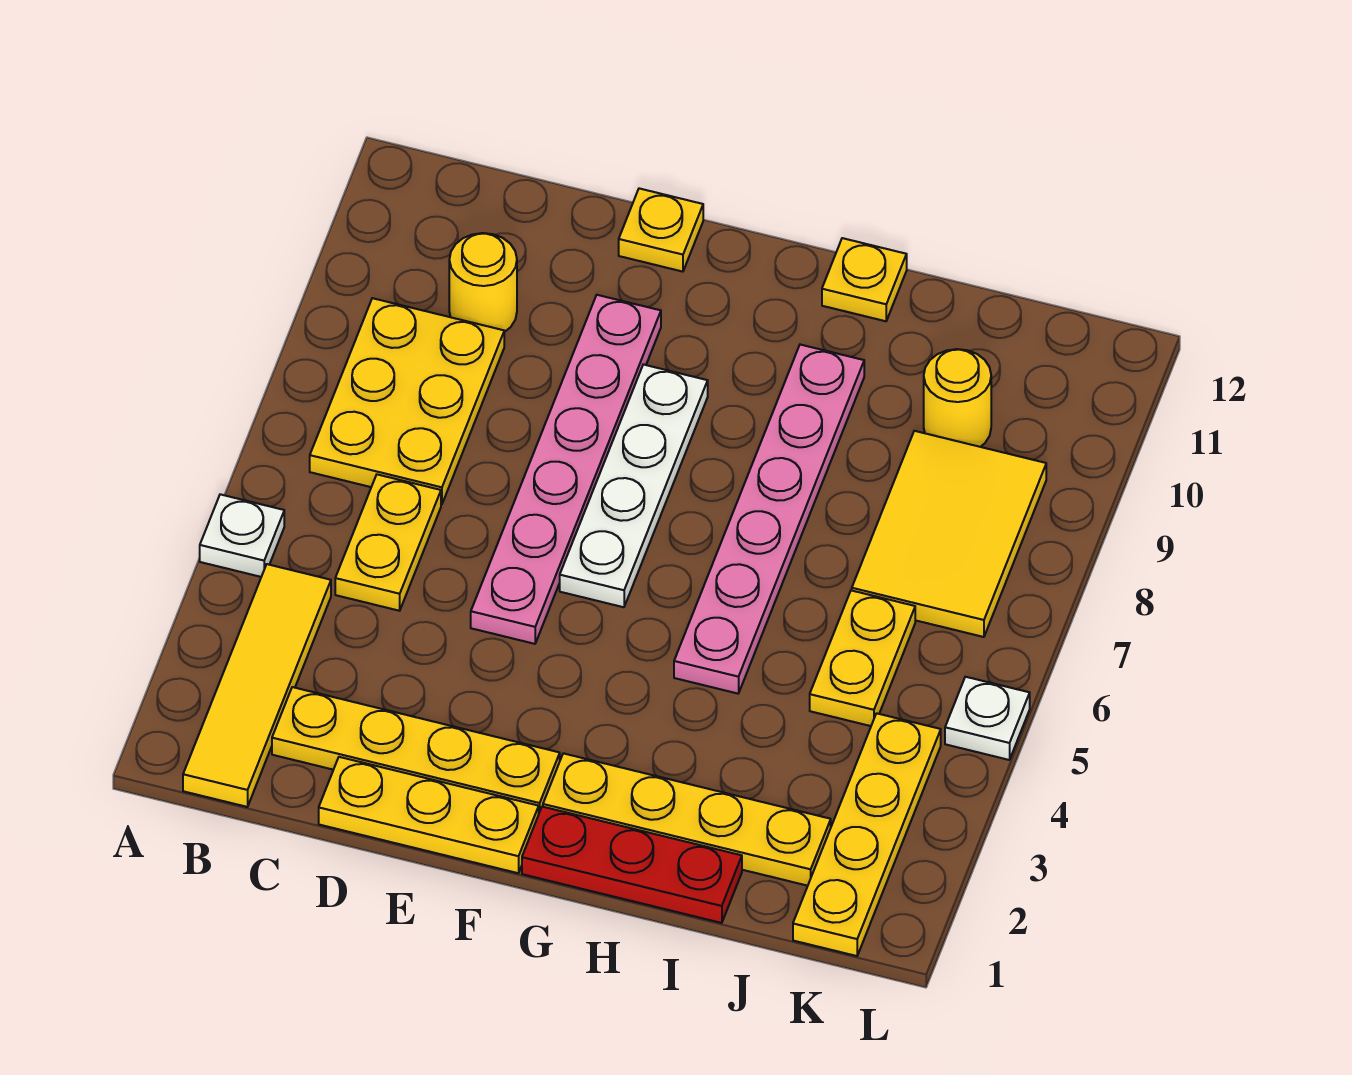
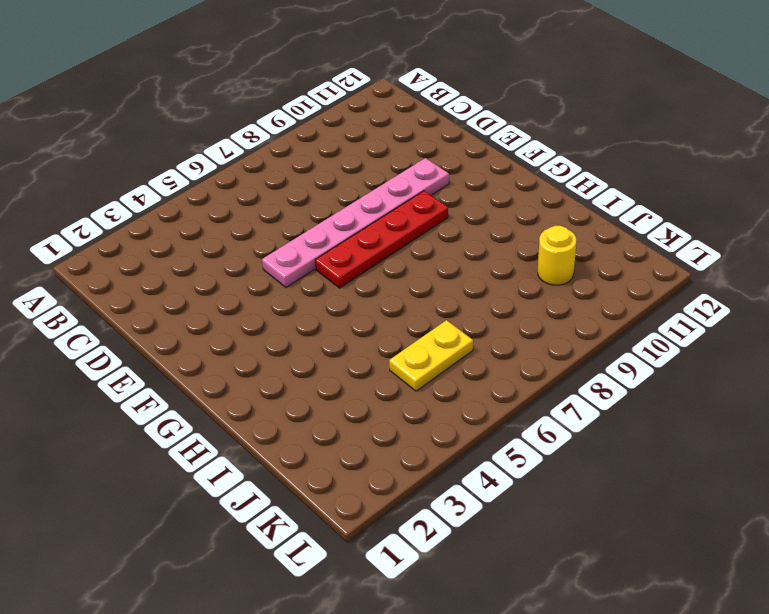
red 1x4 plate [315,191,448,288] -> white 1x4 plate [560,365,708,607]
none -> white 1x1 plate [200,494,284,577]
none -> yellow 1x4 tile [183,564,331,807]
none -> yellow 2x3 plate [310,298,504,504]

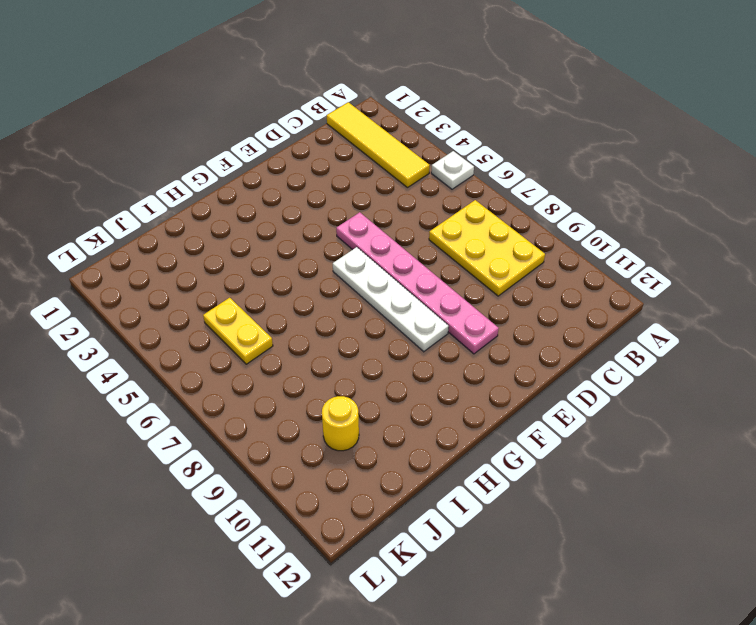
none -> yellow 1x4 plate [272,687,560,813]
none -> yellow 1x2 plate [335,474,441,611]
none -> yellow 1x1 round brick [449,233,517,332]

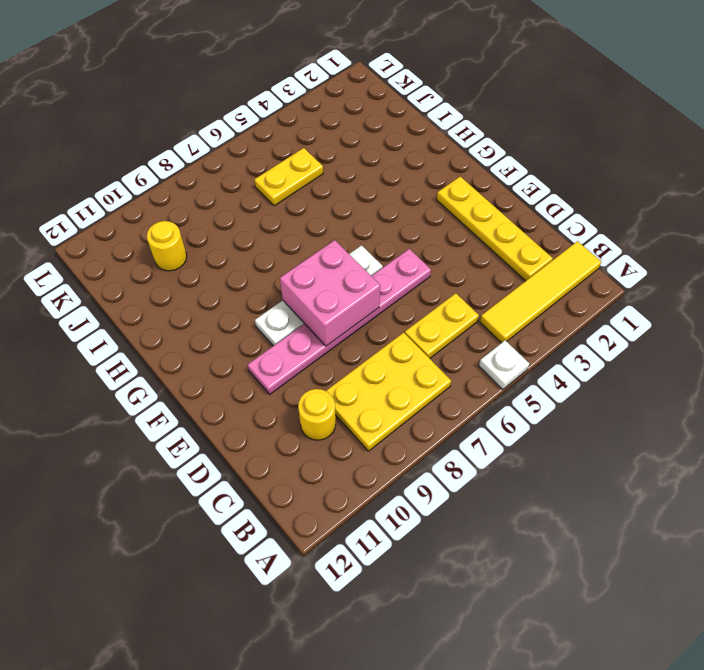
pink 2x2 brick [280,240,380,346] -> none
none -> yellow 1x3 plate [319,757,539,873]
none -> yellow 1x1 plate [619,188,703,272]
none -> red 1x3 plate [522,807,742,923]

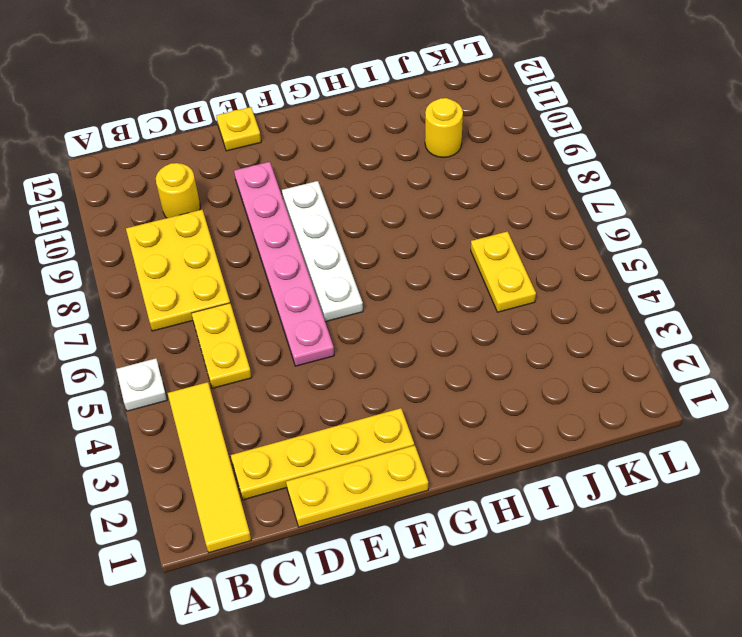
none -> red 1x3 plate [522,807,742,923]
none -> yellow 1x4 plate [543,753,831,886]
none -> pink 1x6 plate [674,345,864,694]

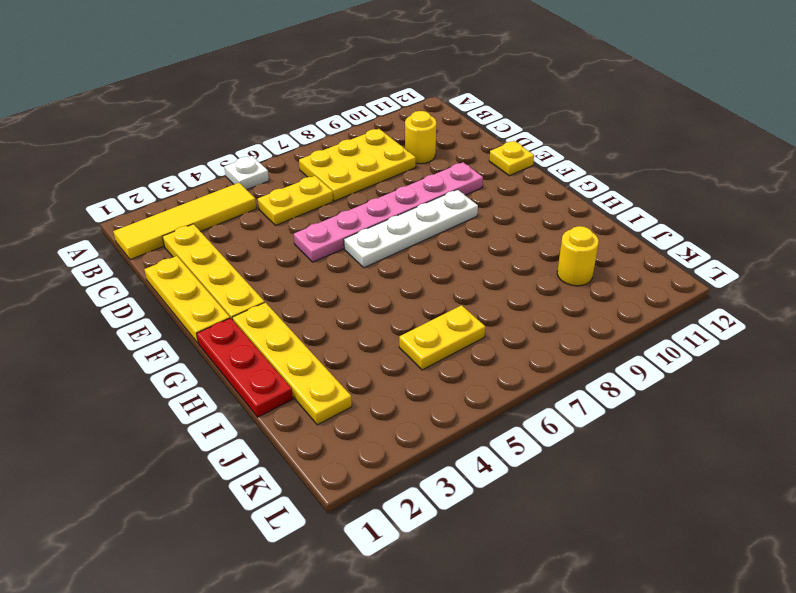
none -> pink 1x6 plate [674,345,864,694]
none -> yellow 1x1 plate [822,238,907,321]
none -> yellow 2x3 tile [852,431,1046,637]

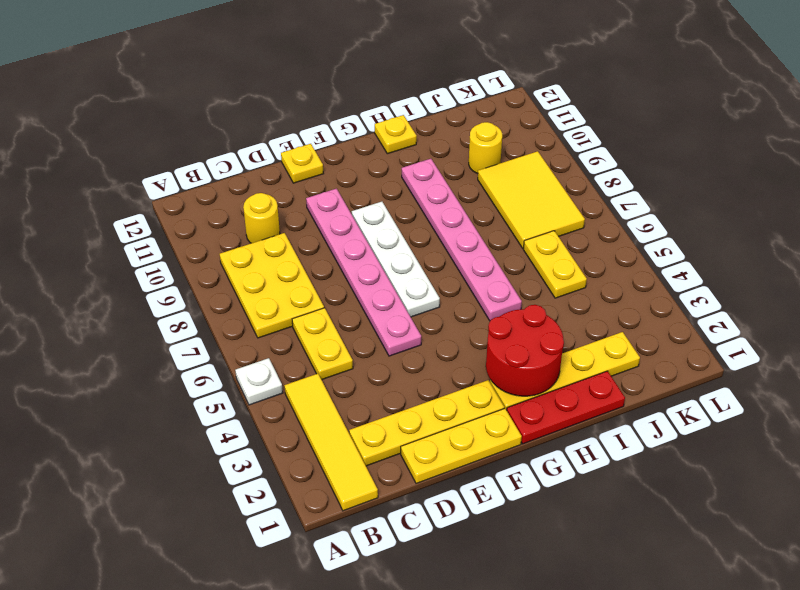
red 2x2 round brick [486,305,564,396] -> none
none -> yellow 1x4 plate [793,713,941,956]
none -> white 1x1 plate [945,677,1030,760]

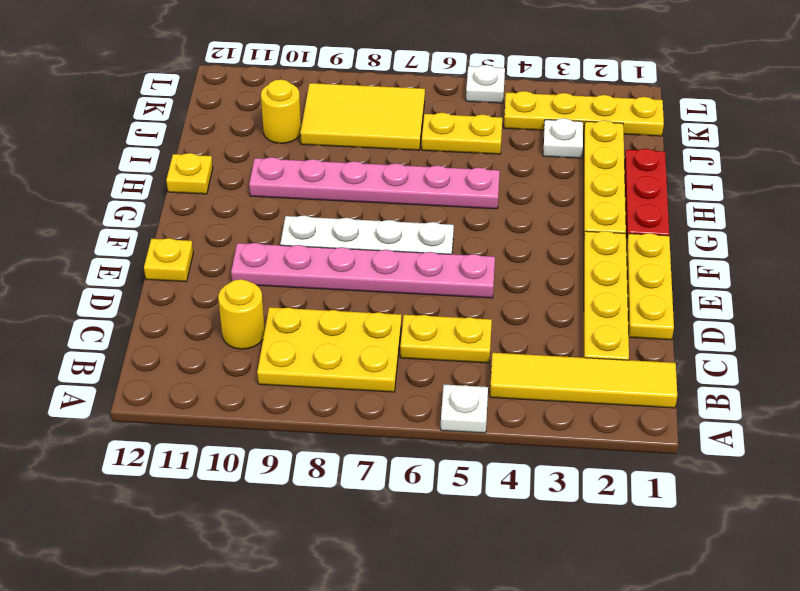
white 1x1 plate [543,118,583,158] -> none

